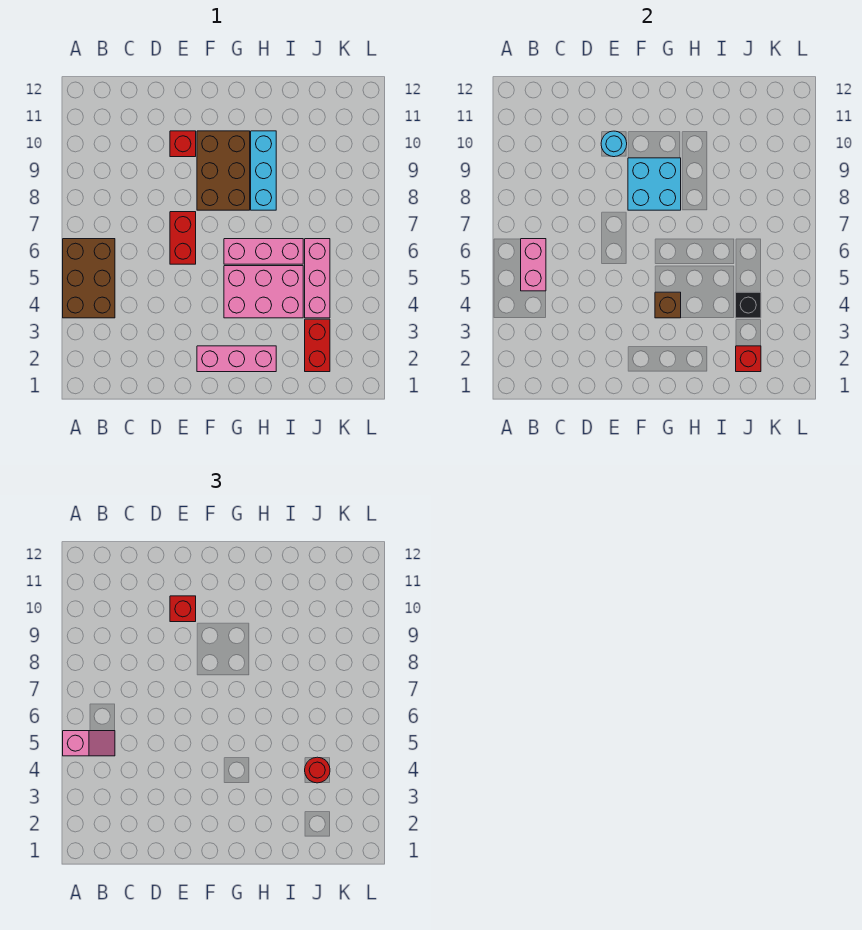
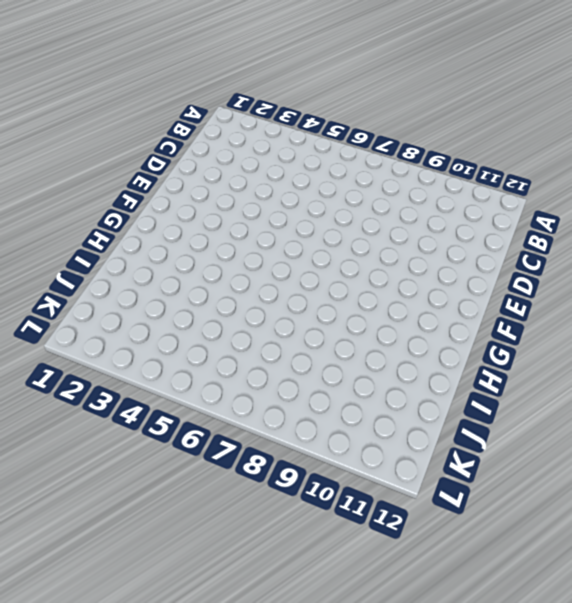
none -> brown 2x3 brick [63,239,115,318]
none -> red 1x2 brick [170,212,196,264]
none -> red 1x1 brick [170,131,196,157]

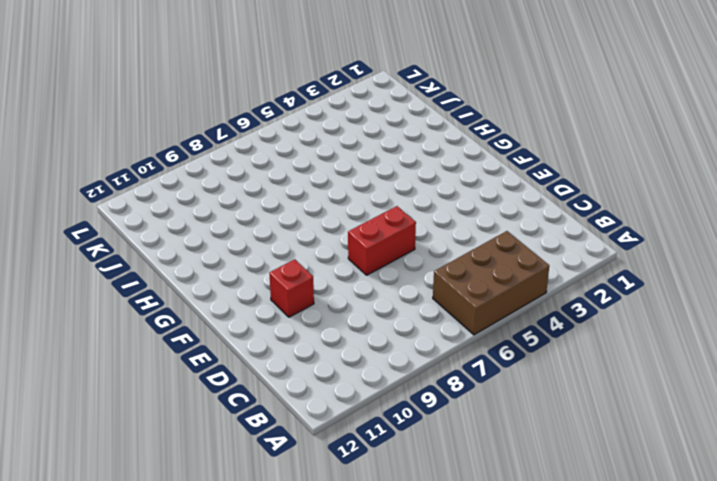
none -> pink 1x3 brick [197,346,276,372]
none -> brown 2x3 brick [197,131,250,210]
none -> pink 2x3 brick [224,266,303,318]

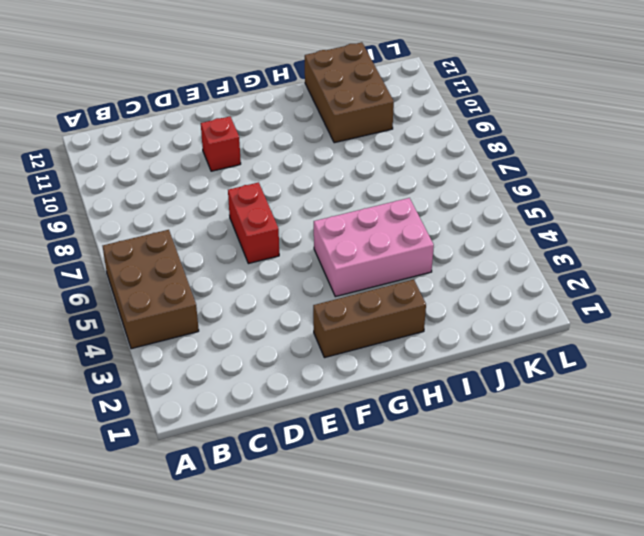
brown 1x3 brick [313,280,426,358] -> pink 1x3 brick [197,346,276,372]
brown 2x3 brick [305,42,394,143] -> brown 2x3 brick moved to [197,131,250,210]
none -> pink 1x3 brick [224,239,303,264]
none -> cyan 1x3 brick [251,131,276,210]
none -> red 1x2 brick [305,319,330,372]

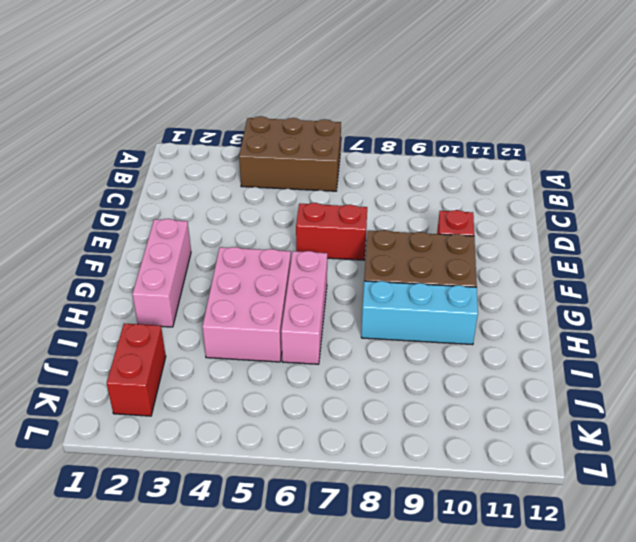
red 1x2 brick [107,324,166,416] -> red 1x2 brick turned to [305,319,330,372]
none -> pink 1x3 brick [305,239,330,318]
none -> pink 1x2 brick [521,239,546,291]
none -> cyan 1x1 round brick [601,131,627,157]

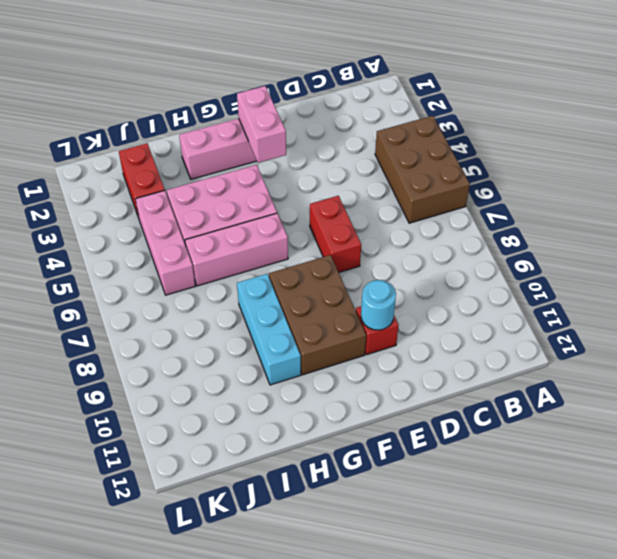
pink 1x2 brick [237,86,286,163] -> pink 1x2 brick moved to [521,239,546,291]
none -> cyan 2x2 brick [628,158,681,210]
none -> brown 1x1 brick [655,292,681,318]
none -> red 1x1 brick [736,346,761,372]

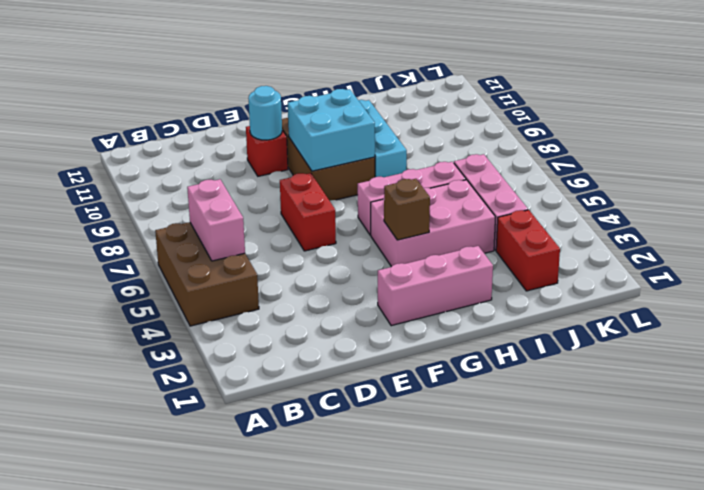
none -> red 1x1 brick [736,346,761,372]
none -> black 1x1 brick [736,292,761,318]
none -> pink 1x2 slope [63,731,115,756]

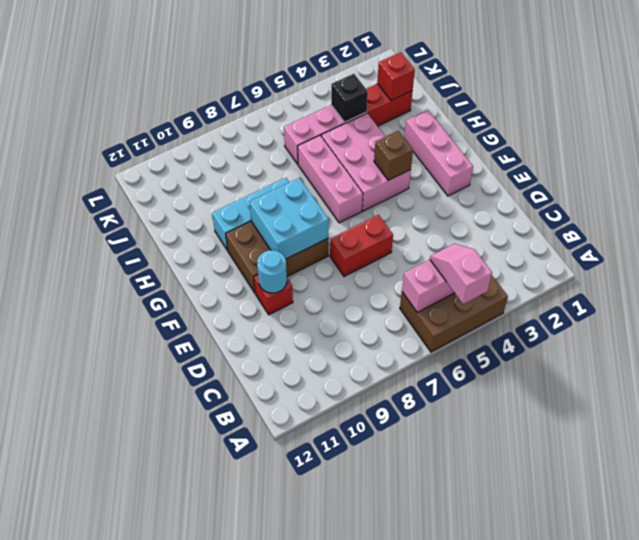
none -> red 1x1 brick [170,596,196,622]
none -> red 1x1 round brick [305,757,330,783]

